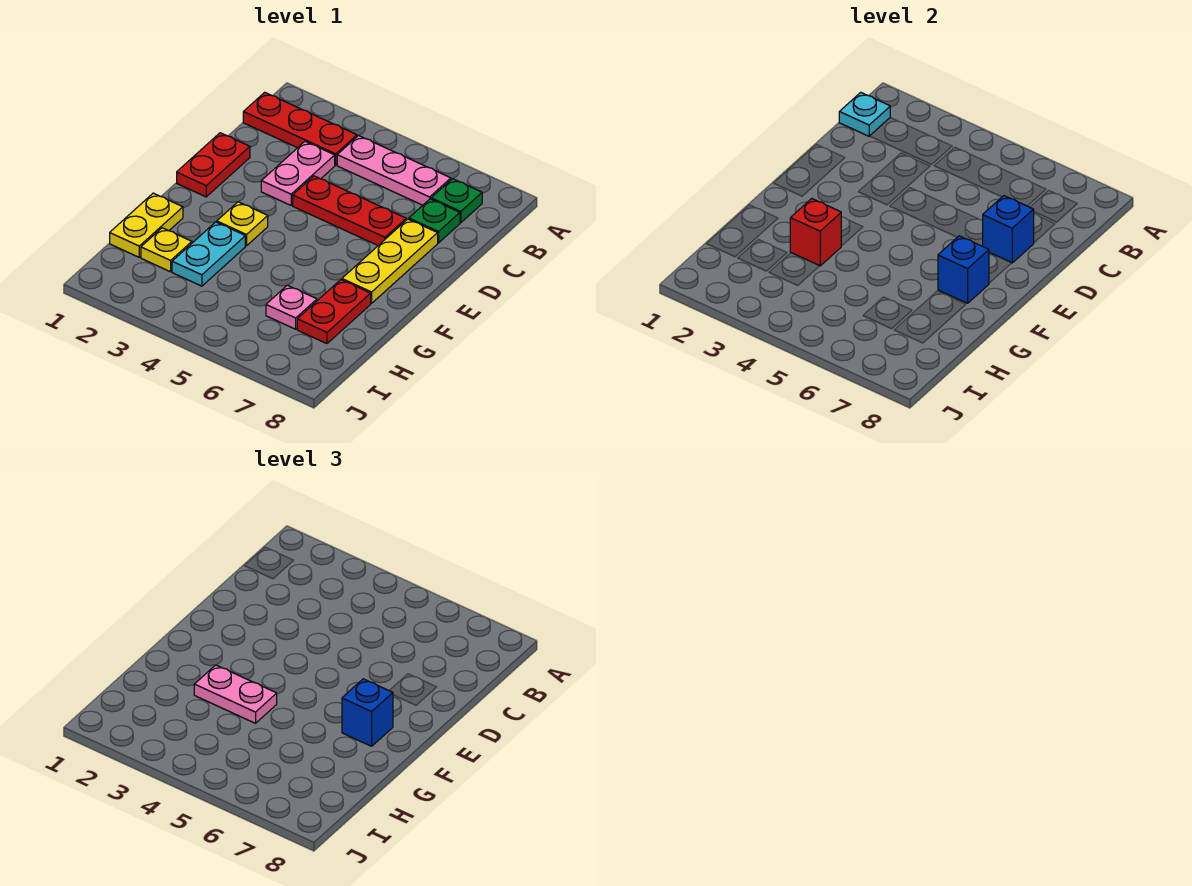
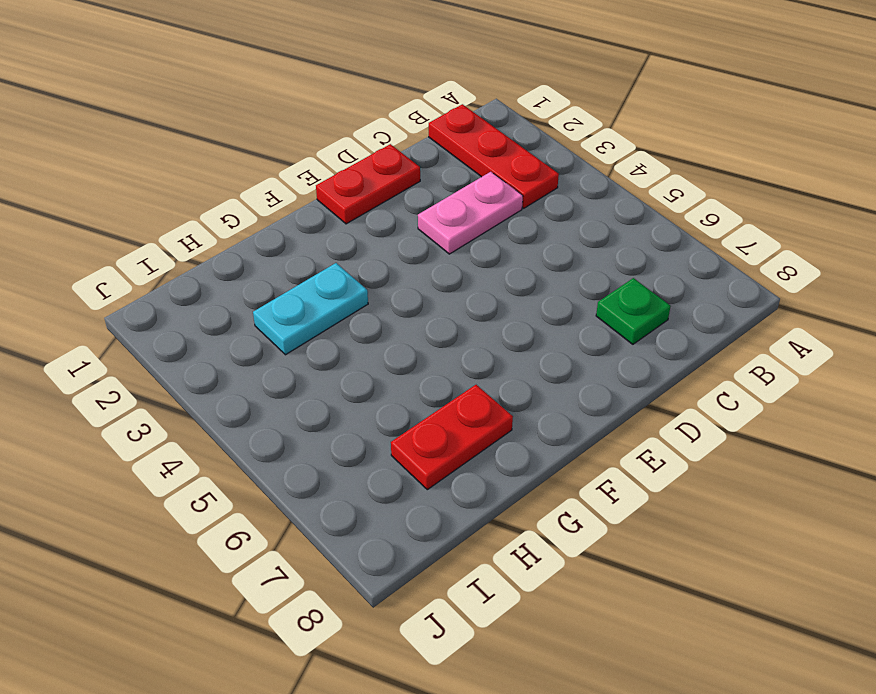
none -> pink 1x3 plate [337,135,451,205]
none -> green 1x1 plate [431,179,482,223]
none -> red 1x3 plate [293,176,406,245]

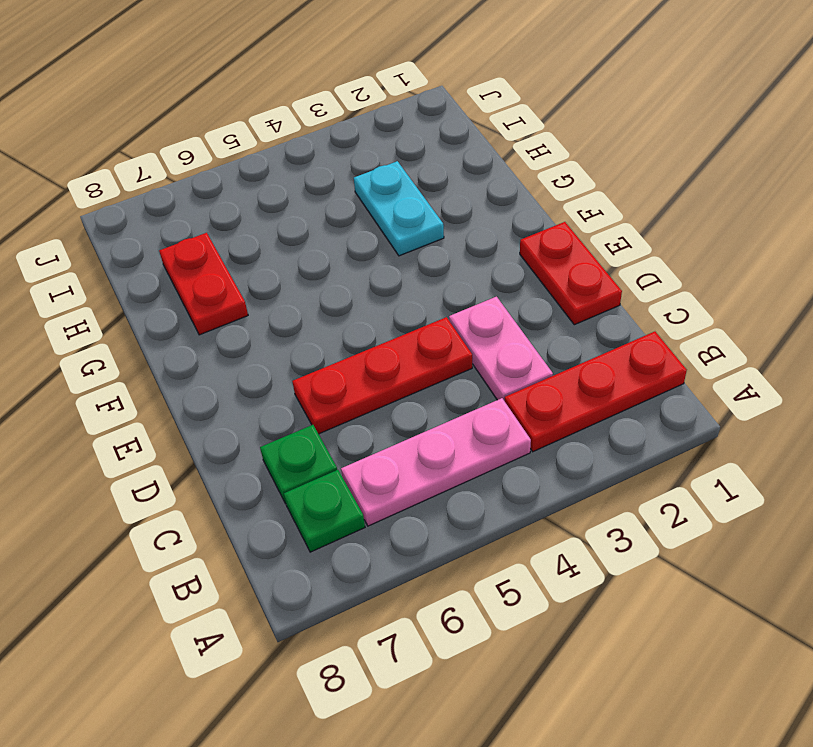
none -> yellow 1x3 plate [342,219,438,303]
none -> yellow 1x1 plate [217,202,268,246]
none -> yellow 1x2 plate [110,193,183,257]

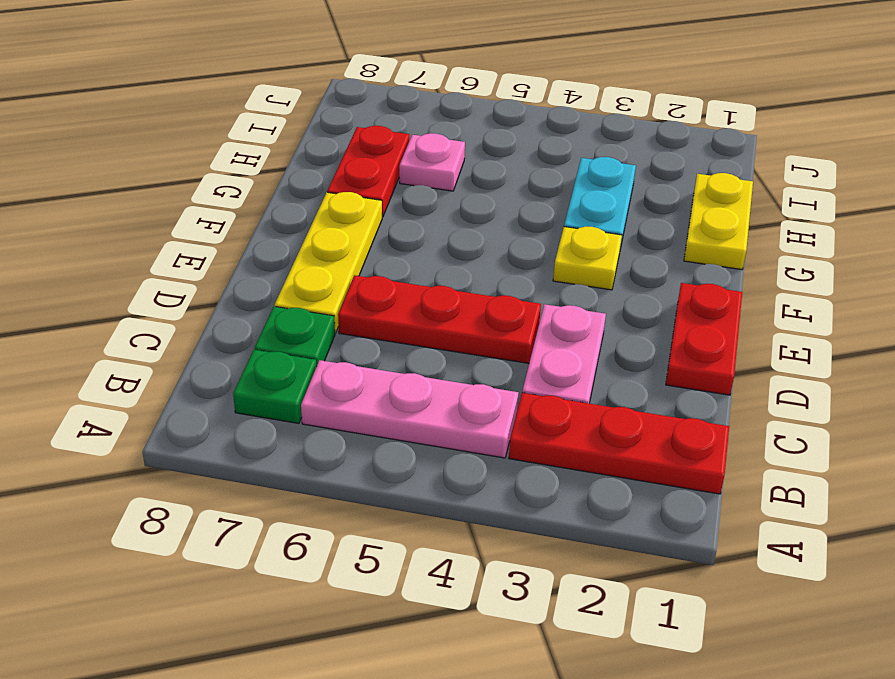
none -> yellow 1x1 plate [141,228,192,272]
none -> cyan 1x1 plate [839,92,890,136]
none -> blue 1x1 brick [983,196,1034,263]

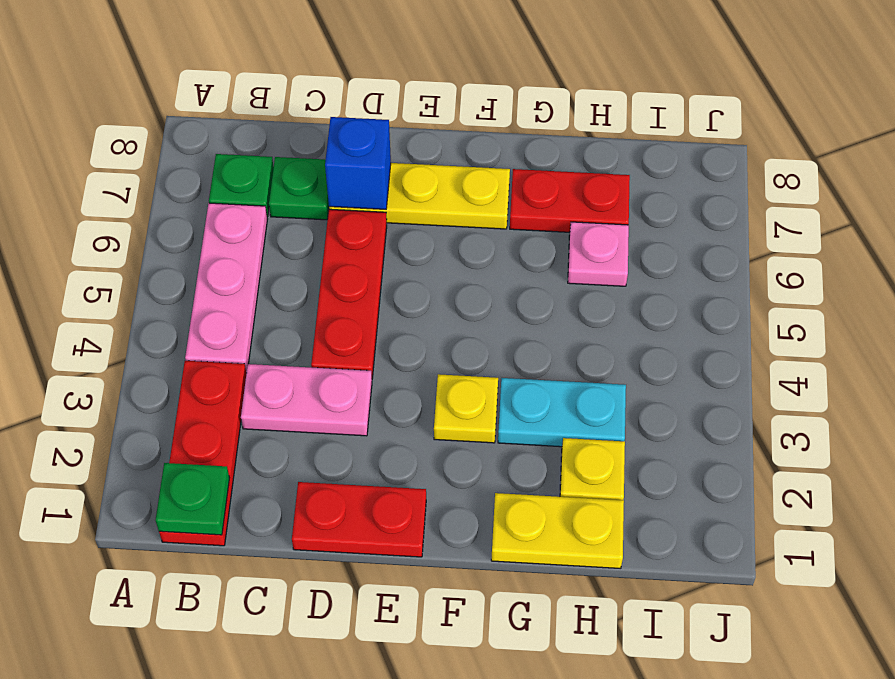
green 1x1 plate [156,463,230,535] -> cyan 1x1 plate [839,92,890,136]
none -> blue 1x1 brick [938,236,989,303]
none -> red 1x1 brick [790,199,841,266]
none -> blue 1x1 brick [342,679,393,746]

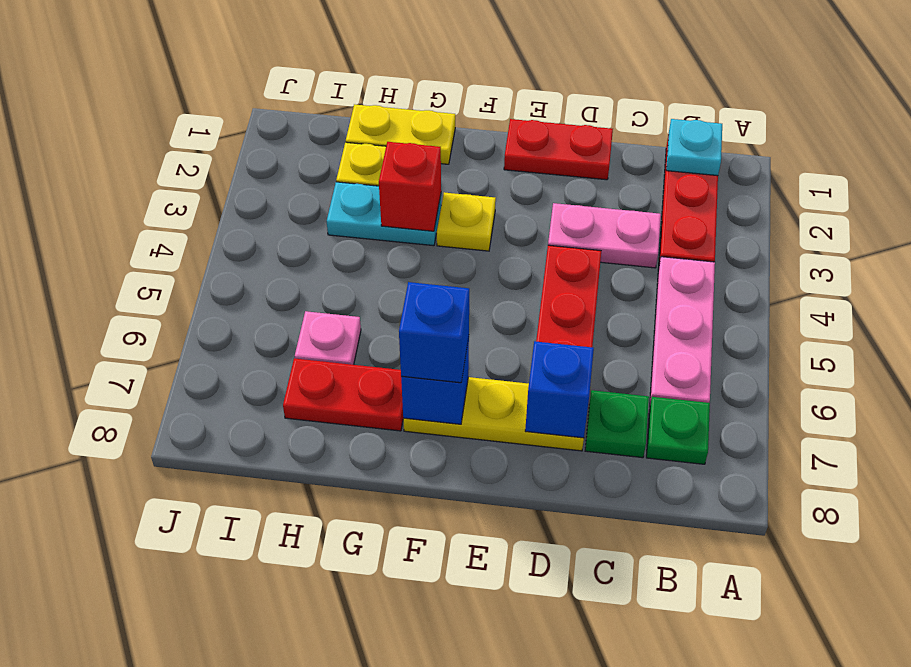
none -> pink 1x2 plate [194,665,277,723]

